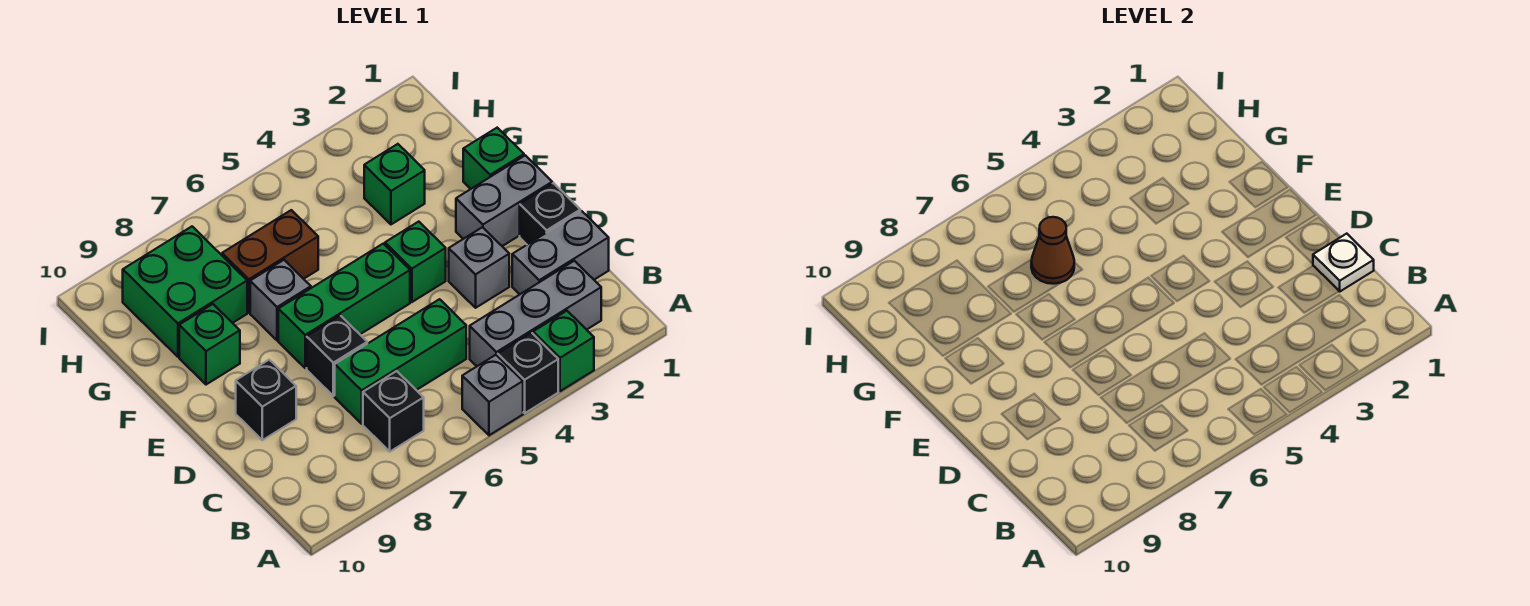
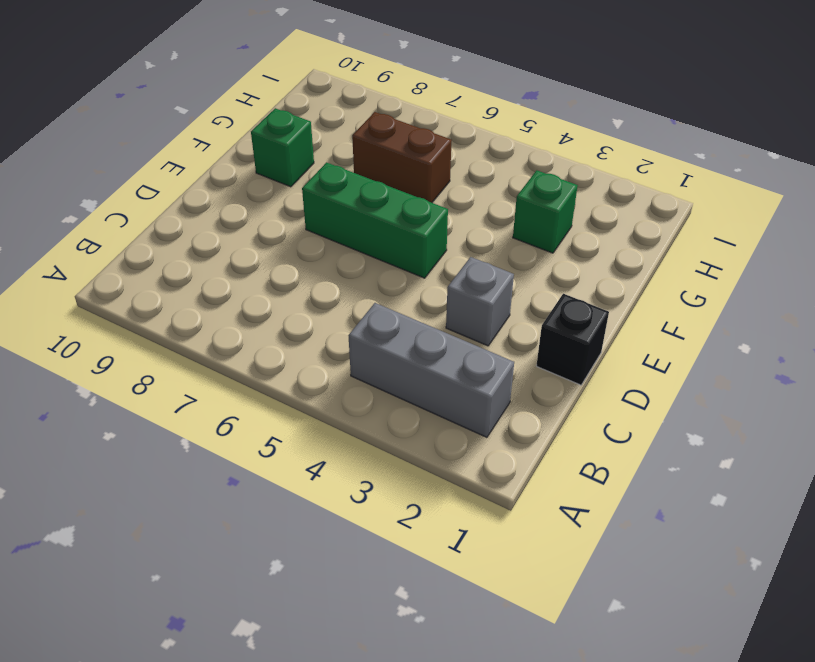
none -> green 1x1 brick [533,311,594,391]
none -> black 1x1 brick [498,333,558,413]
none -> grey 1x1 brick [462,355,523,435]

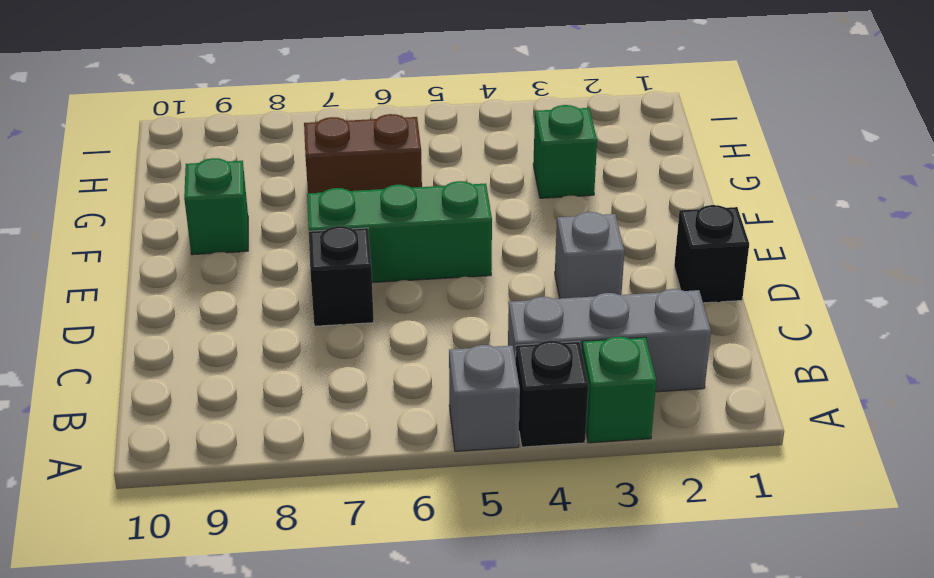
none -> black 1x1 brick [363,371,424,452]
none -> grey 1x2 brick [512,211,609,294]
none -> green 1x3 brick [335,299,466,424]

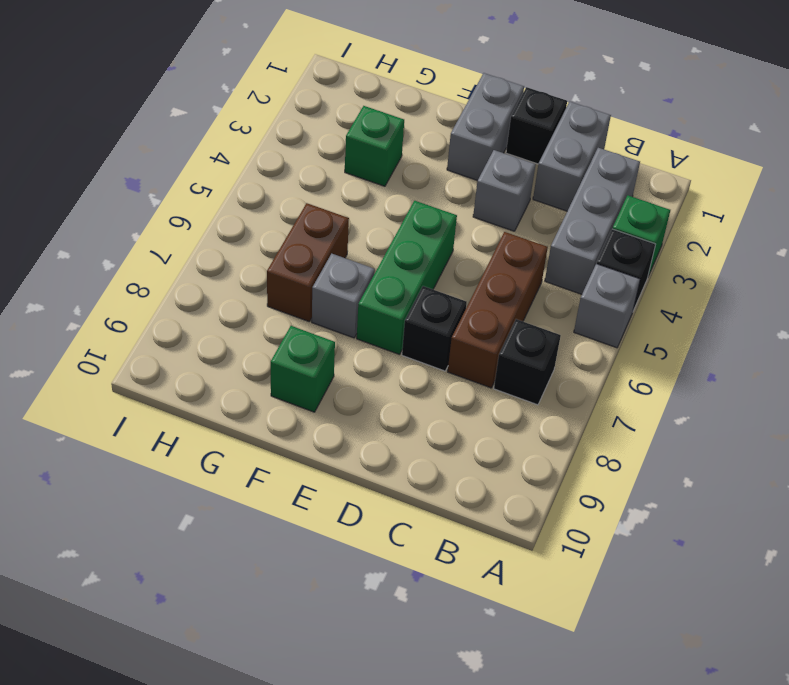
brown 1x3 brick [448,232,548,388] -> green 1x3 brick [335,299,466,424]
none -> black 1x1 brick [236,360,296,440]
none -> green 1x1 brick [385,222,446,302]
none -> green 1x1 brick [463,128,524,189]

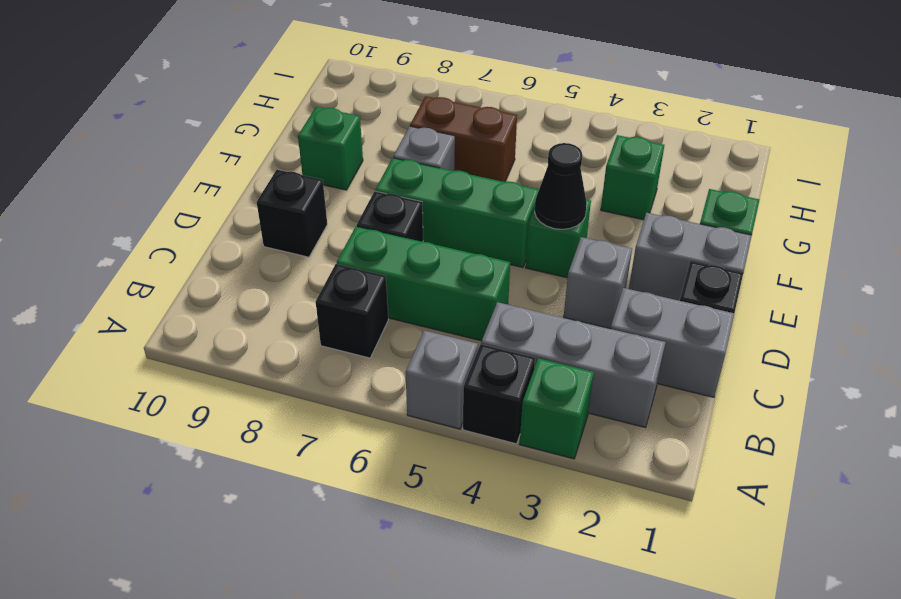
black 1x1 cone [535,143,587,229] -> none
none -> green 2x2 brick [123,227,247,357]
none -> white 1x1 plate [1313,234,1374,291]
none -> brown 1x1 cone [1031,217,1074,284]

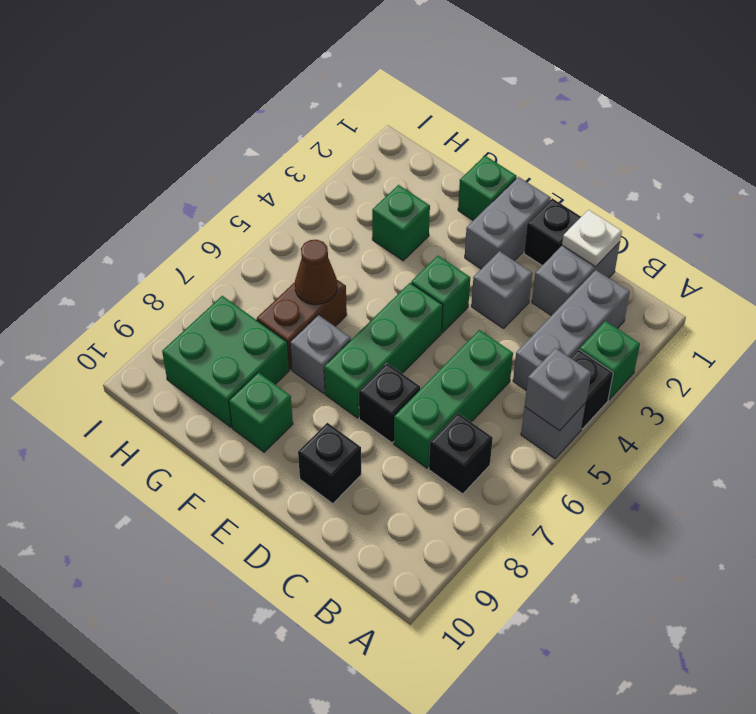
grey 1x1 brick [525,348,591,431] -> none

